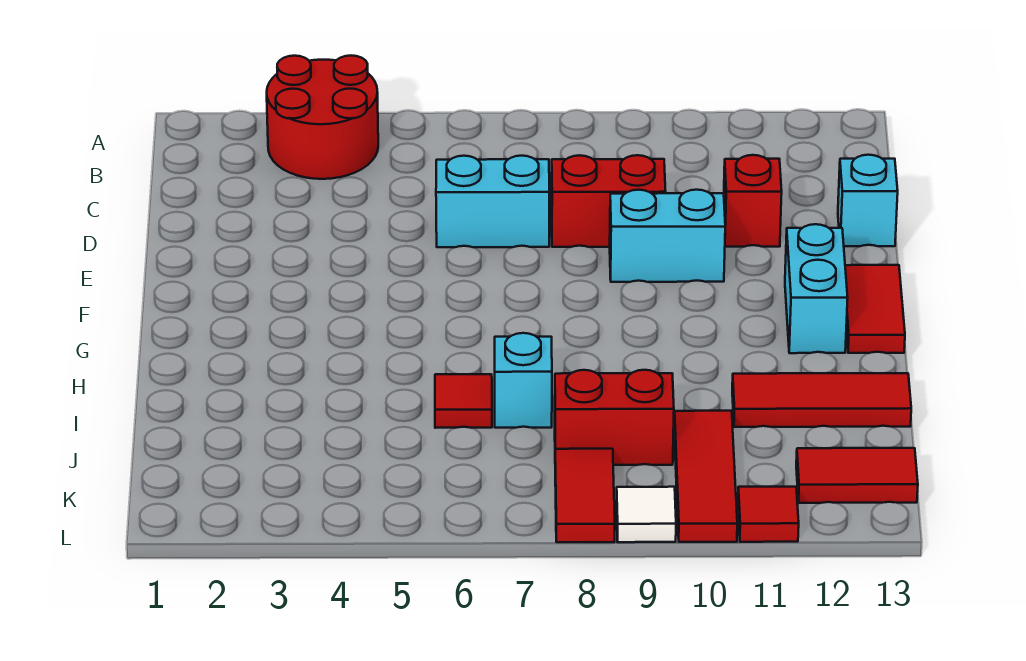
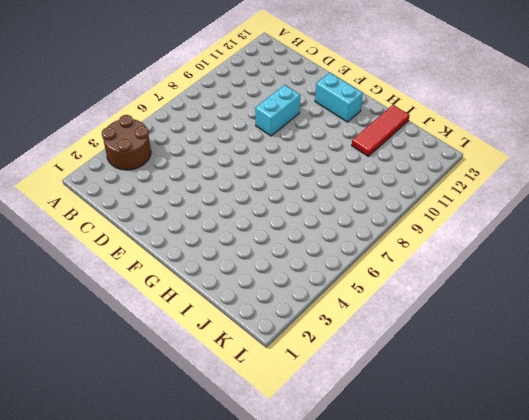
brown 2x2 round brick [102,115,151,170] -> red 2x2 round brick [267,56,378,179]
none -> cyan 1x2 brick [436,156,549,247]
none -> red 1x2 brick [551,155,666,247]
none -> red 1x1 brick [724,155,782,247]

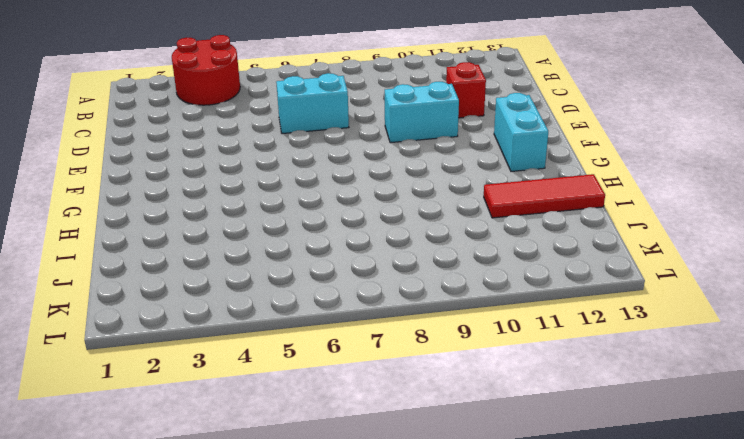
none -> red 1x2 brick [551,155,666,247]
none -> cyan 1x1 brick [838,155,898,246]
none -> red 1x2 tile [845,265,905,353]

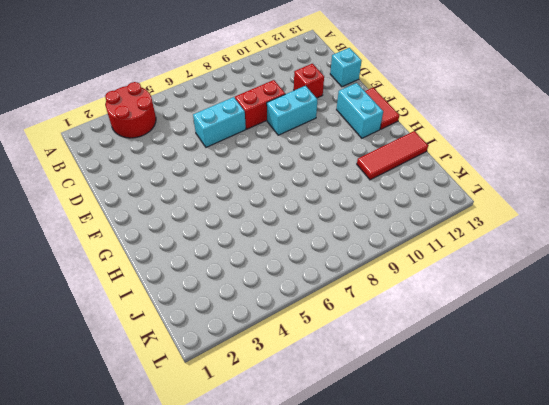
none -> red 1x1 tile [435,374,492,428]
none -> cyan 1x1 brick [495,333,552,428]
none -> red 1x2 brick [555,370,674,465]

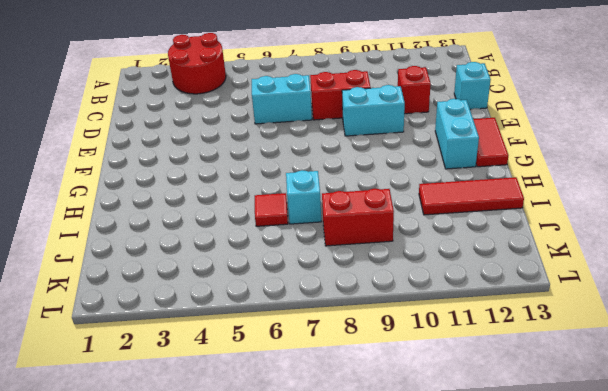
none -> red 1x3 tile [674,411,737,542]
none -> red 1x2 tile [555,449,615,542]
none -> red 1x2 tile [796,448,918,503]

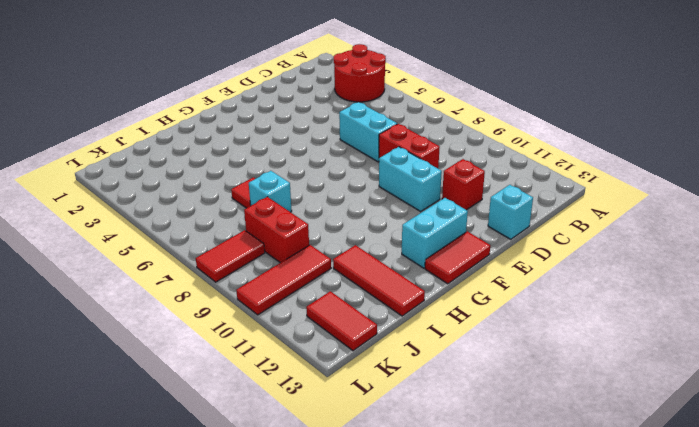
none -> white 1x1 tile [617,487,676,542]
none -> red 1x1 tile [738,487,799,542]

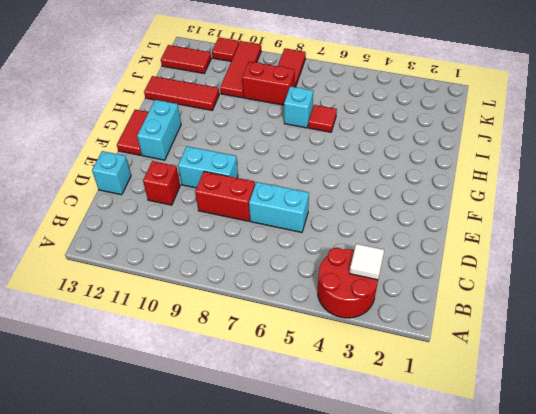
white 1x1 tile [350,244,384,280] -> white 1x1 tile moved to [617,487,676,542]

